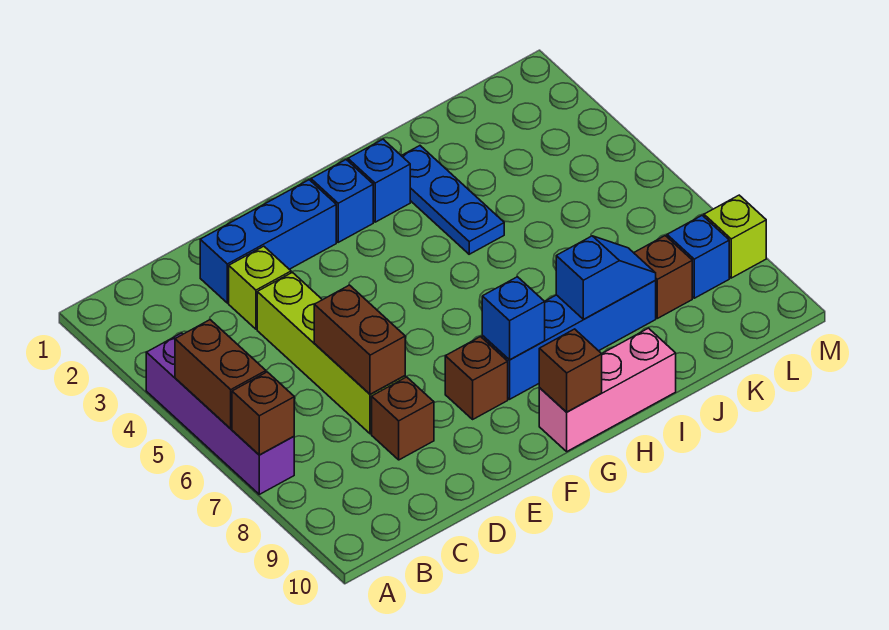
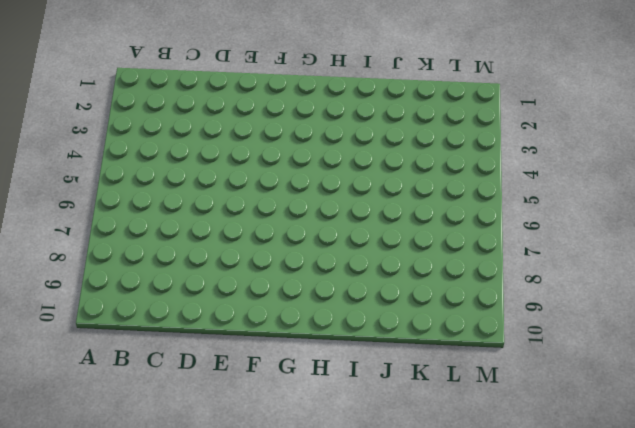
none -> purple 1x4 brick [146,333,294,494]
none -> blue 1x3 brick [200,180,336,303]
none -> lime 1x1 brick [229,246,291,329]

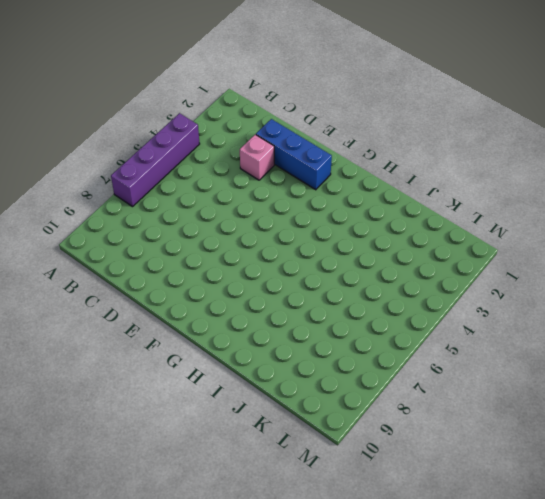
pink 1x1 brick [240,134,274,180] -> lime 1x1 brick [229,246,291,329]
none -> lime 1x4 brick [257,272,405,434]
none -> brown 1x1 brick [372,377,434,460]
none -> brown 1x1 brick [445,337,508,419]

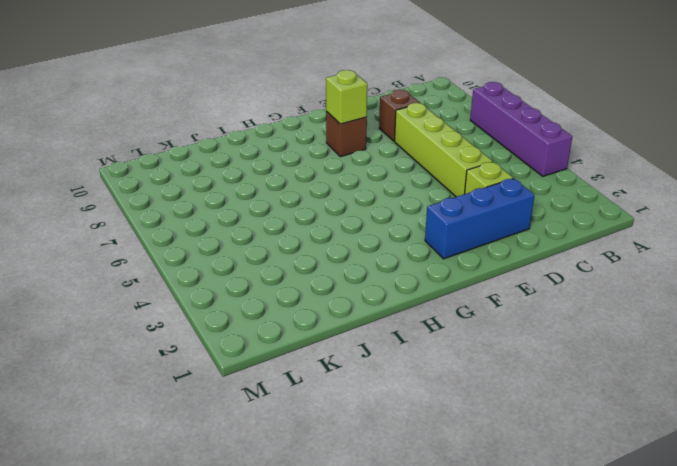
lime 1x1 brick [326,70,367,124] -> lime 1x1 brick moved to [704,195,766,278]
none -> blue 1x1 brick [311,160,373,242]
none -> blue 1x4 brick [482,281,656,399]
none -> pink 1x3 brick [539,328,676,451]

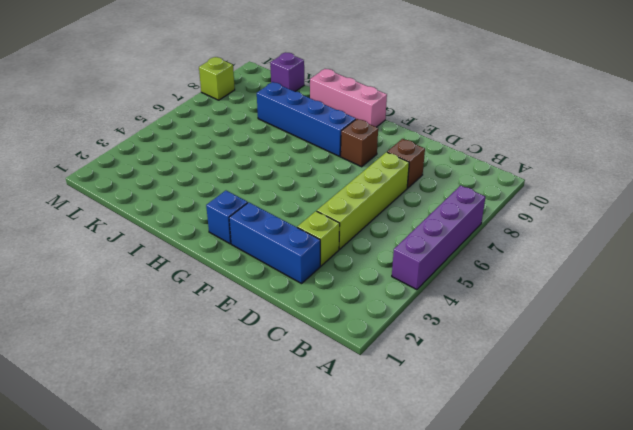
purple 1x1 brick [270,53,304,92] -> none
none -> blue 1x1 brick [348,139,410,222]
none -> blue 1x3 plate [402,146,504,254]
none -> brown 1x1 brick [634,236,692,318]

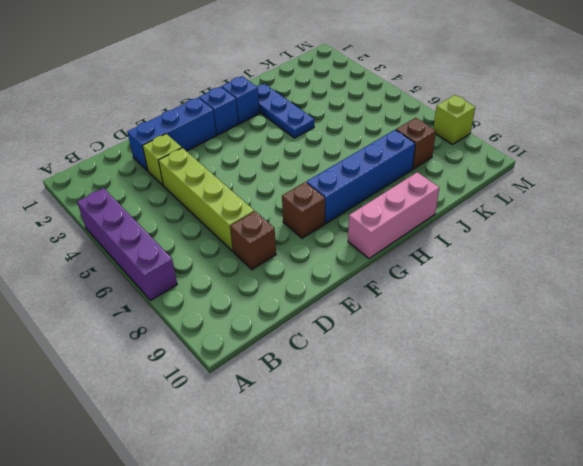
none -> blue 1x1 brick [667,215,729,298]
none -> brown 1x2 brick [175,320,266,429]
none -> brown 1x1 brick [232,372,294,455]

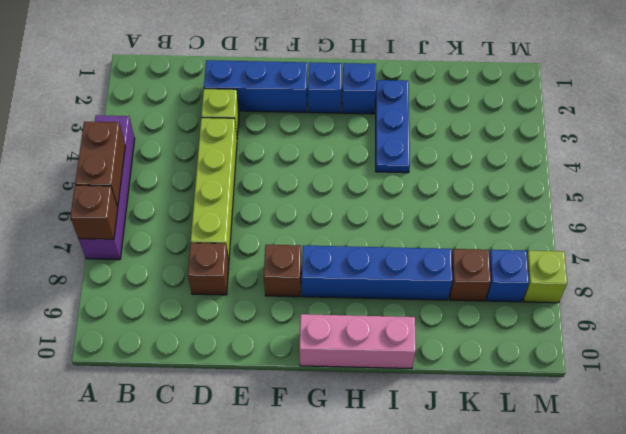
none -> brown 1x2 brick [314,285,405,394]
none -> blue 1x1 brick [482,277,545,360]
none -> brown 1x1 brick [539,329,602,412]

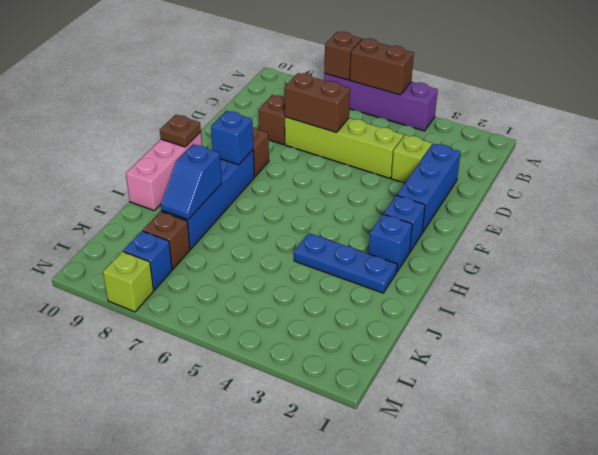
brown 1x1 plate [160,115,201,147] -> brown 1x1 brick [539,329,602,412]

